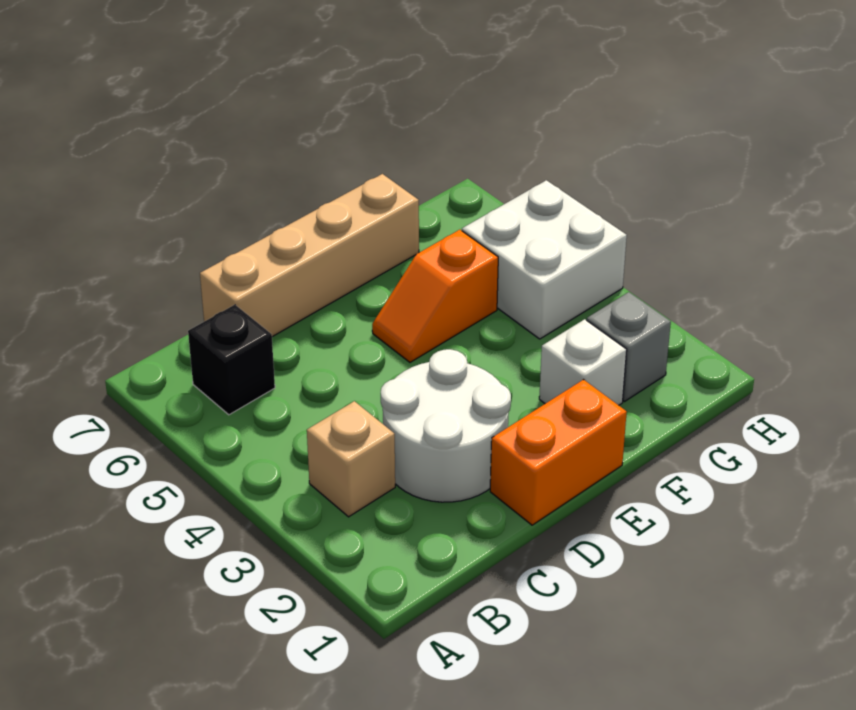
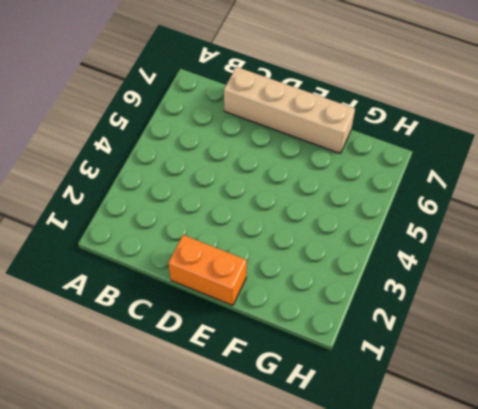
none -> tan 1x1 brick [307,401,395,517]
none -> black 1x1 brick [188,305,275,415]

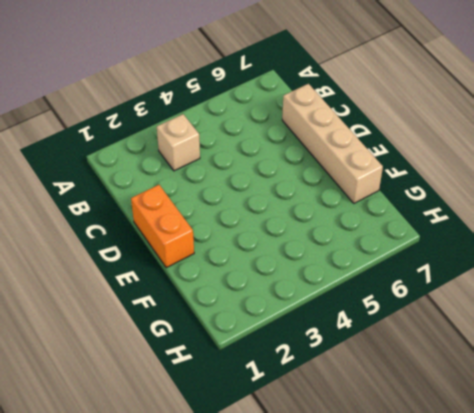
none -> black 1x1 brick [188,305,275,415]
none -> white 2x2 round brick [381,349,511,502]

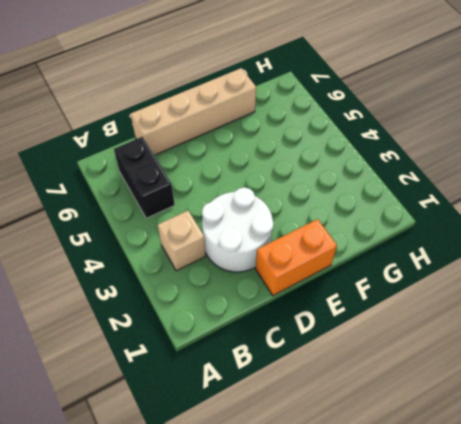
black 1x2 brick [114,137,175,218] -> black 1x1 brick [188,305,275,415]
none -> orange 1x2 slope [372,230,498,362]
none -> white 1x1 brick [539,319,627,405]

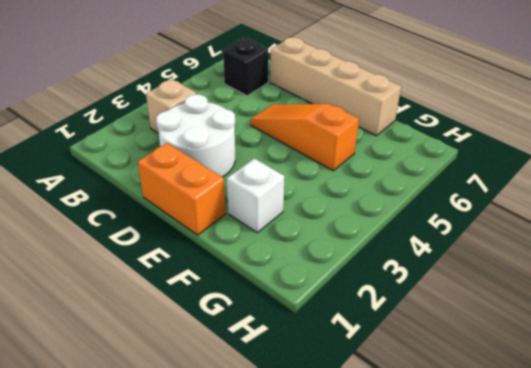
orange 1x3 slope [251,104,359,171] -> orange 1x2 slope [372,230,498,362]
none -> grey 1x1 brick [587,292,671,401]
none -> white 2x2 brick [462,180,627,339]

